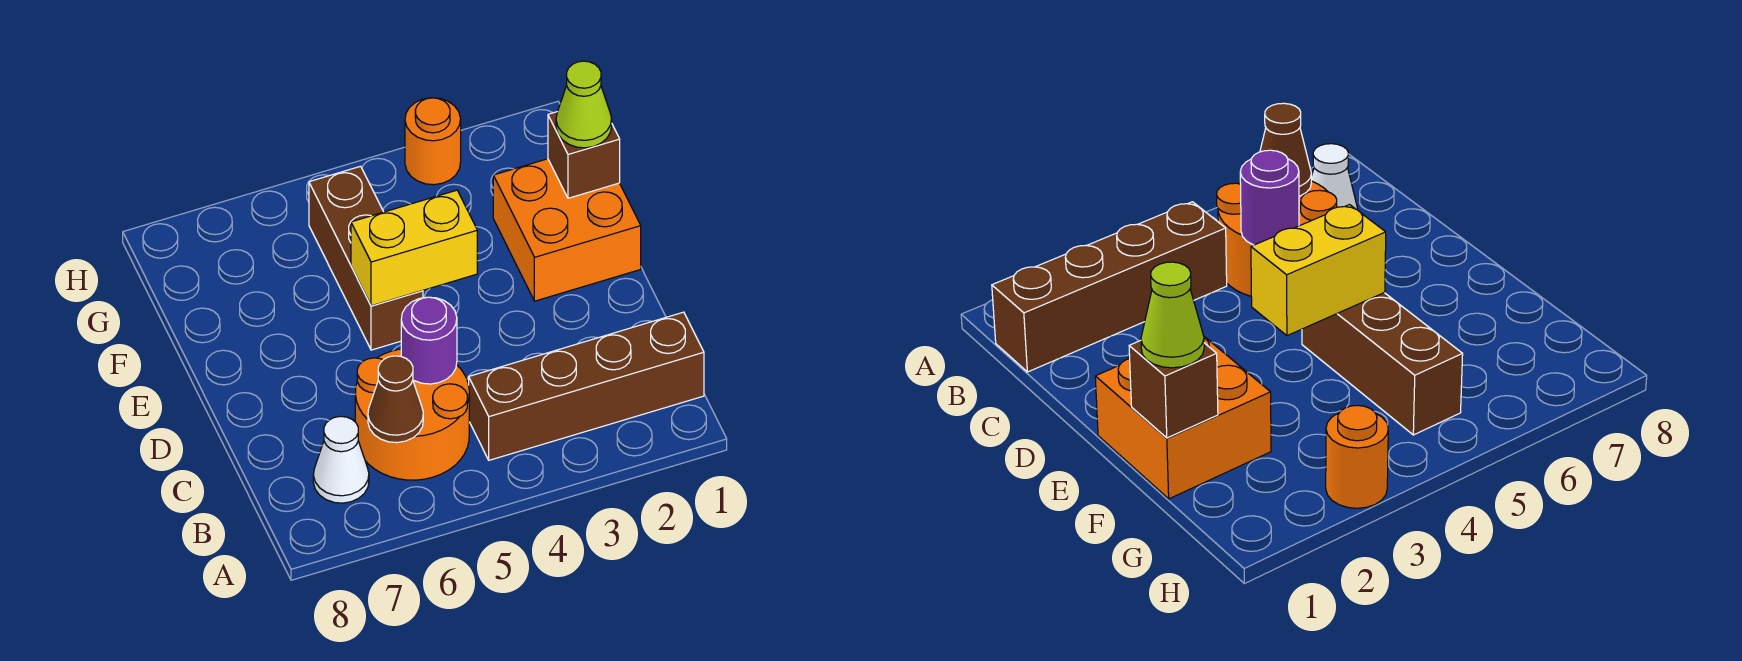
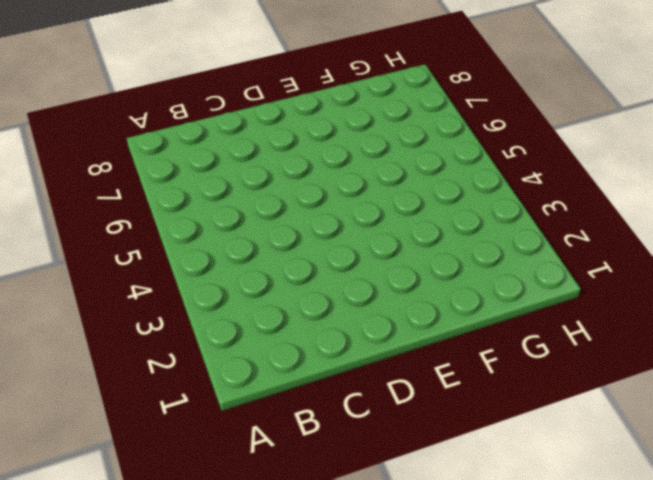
none -> brown 1x4 brick [469,312,704,460]
none -> orange 2x2 round brick [355,349,469,480]

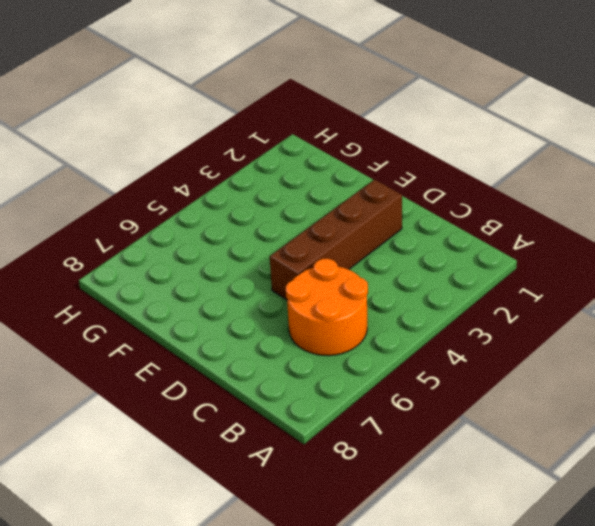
brown 1x4 brick [270,179,402,300] -> brown 1x4 brick moved to [469,312,704,460]
none -> white 1x1 cone [313,416,369,503]
none -> orange 2x2 brick [493,159,641,301]

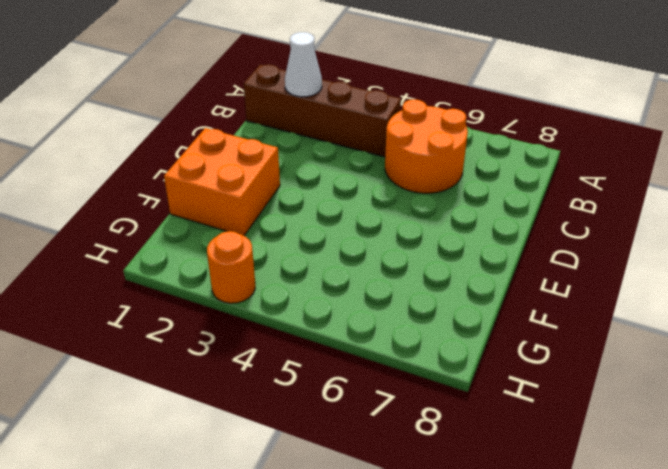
white 1x1 cone [285,32,322,97] -> white 1x1 cone moved to [313,416,369,503]
none -> brown 1x3 brick [309,166,423,350]
none -> brown 1x1 cone [368,356,423,443]

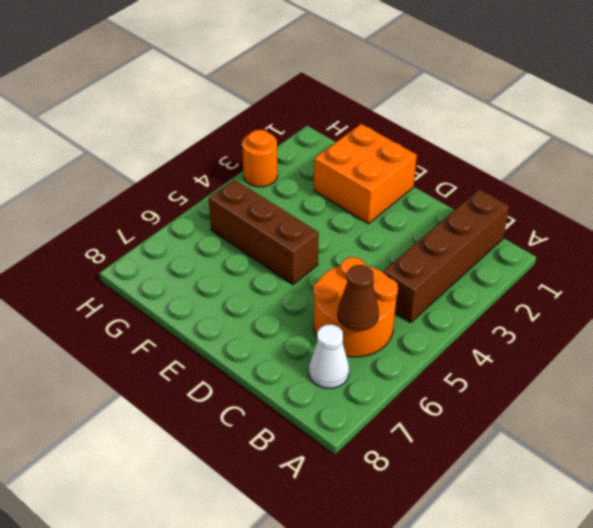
none -> purple 1x1 round brick [401,297,457,384]
none -> yellow 1x2 brick [351,190,477,306]

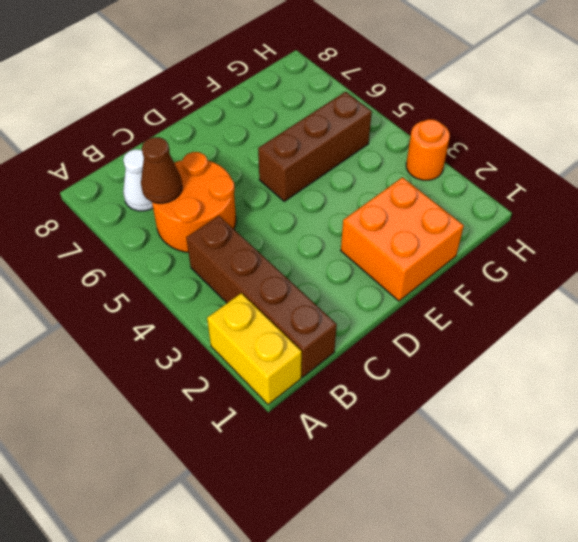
yellow 1x2 brick [207,293,302,405] -> yellow 1x2 brick moved to [351,190,477,306]
none -> purple 1x1 round brick [401,297,457,384]
none -> brown 1x1 brick [548,112,620,198]

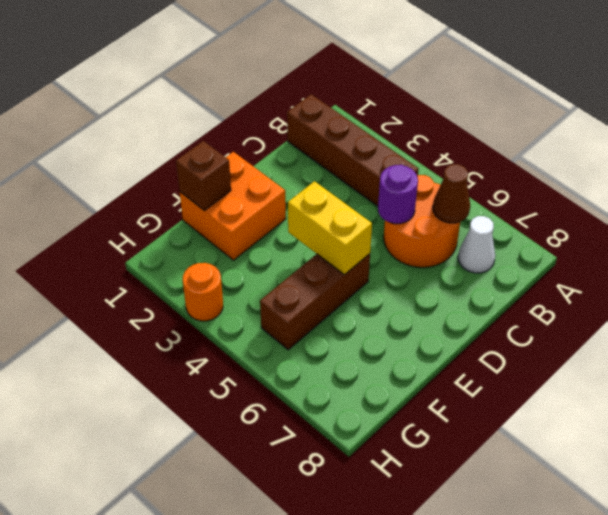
none -> lime 1x1 cone [556,61,612,148]

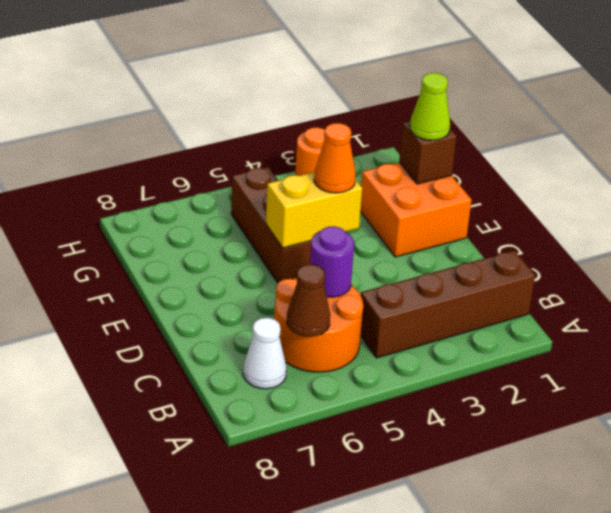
orange 1x1 cone [314,123,356,193] -> none

